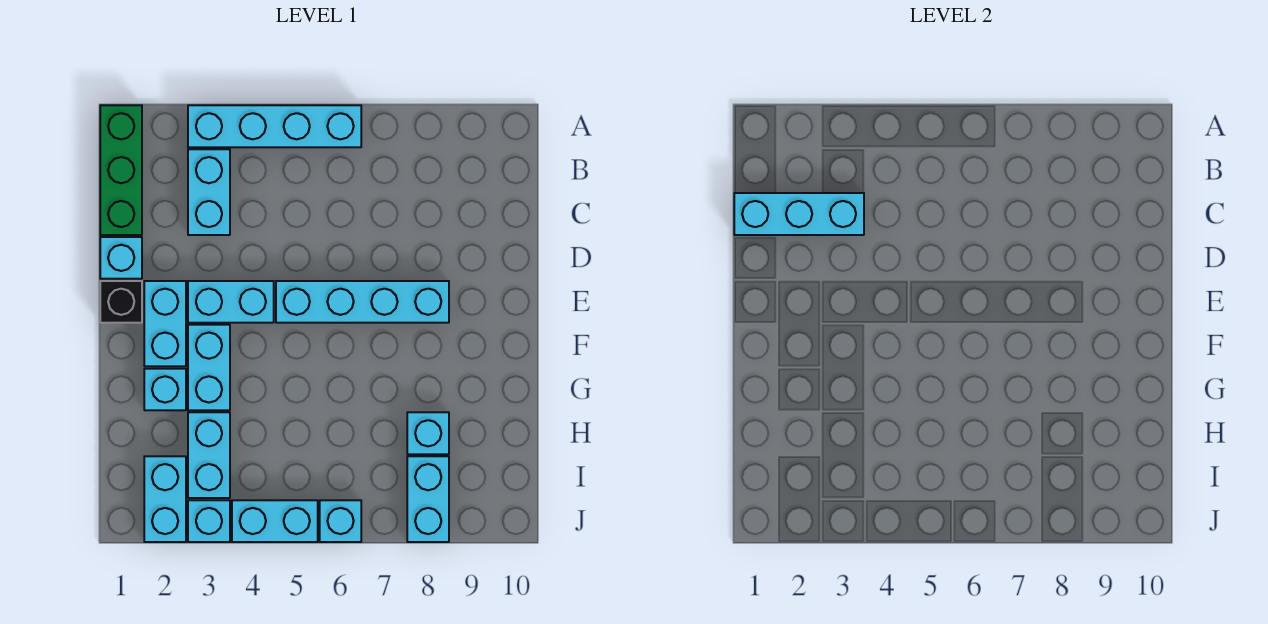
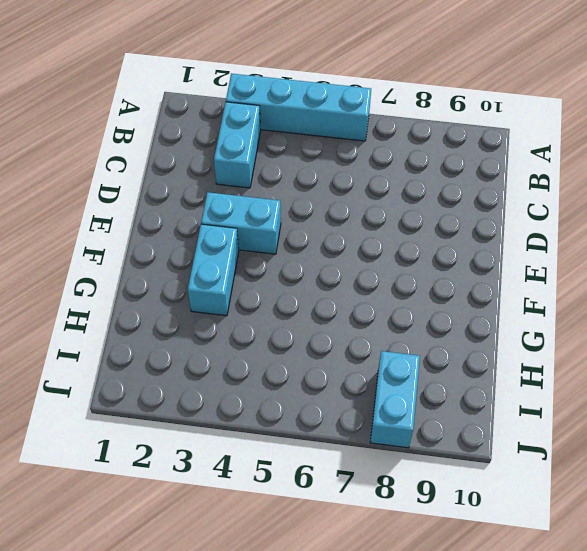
none -> green 1x3 brick [100,105,142,235]
none -> cyan 1x1 brick [100,237,142,279]
none -> black 1x1 brick [100,281,142,323]

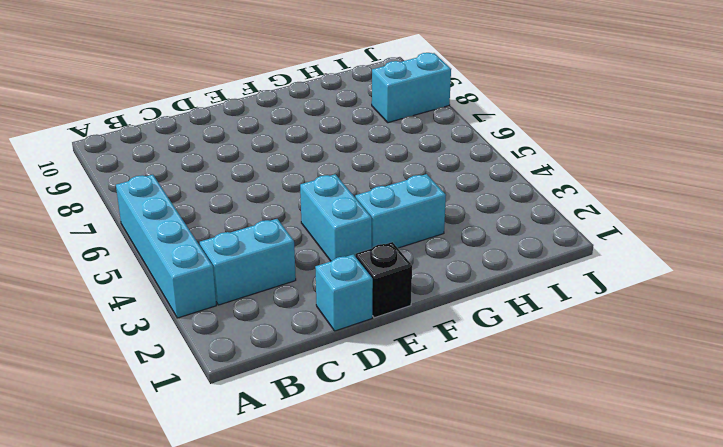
none -> green 1x3 brick [100,105,142,235]
none -> cyan 1x2 brick [144,281,186,366]
none -> cyan 1x4 brick [276,281,449,323]

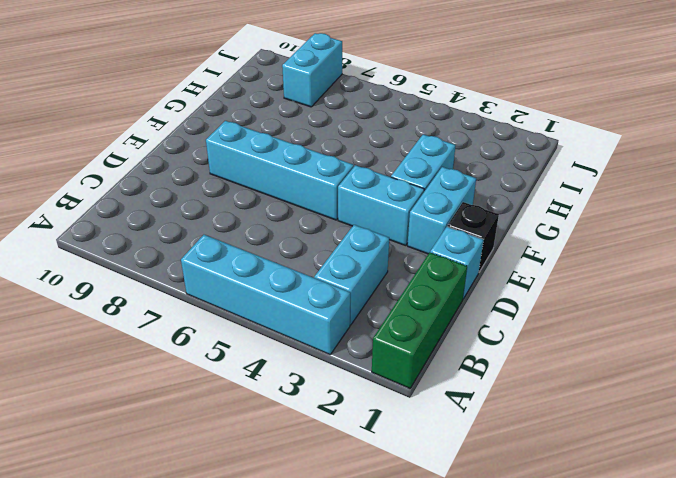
none -> cyan 1x1 brick [144,369,186,410]
none -> cyan 1x2 brick [188,412,230,498]
none -> cyan 1x1 brick [407,412,449,454]

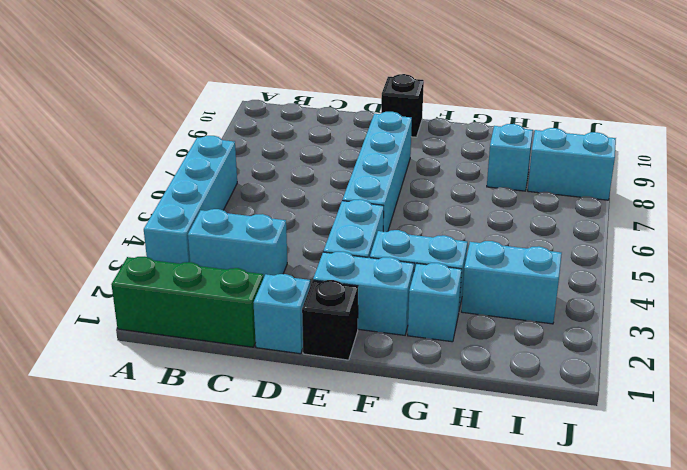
black 1x1 brick [381,74,424,137] -> none
none -> cyan 1x2 brick [144,456,186,542]
none -> cyan 1x1 brick [188,500,230,542]
none -> cyan 1x2 brick [232,500,318,542]

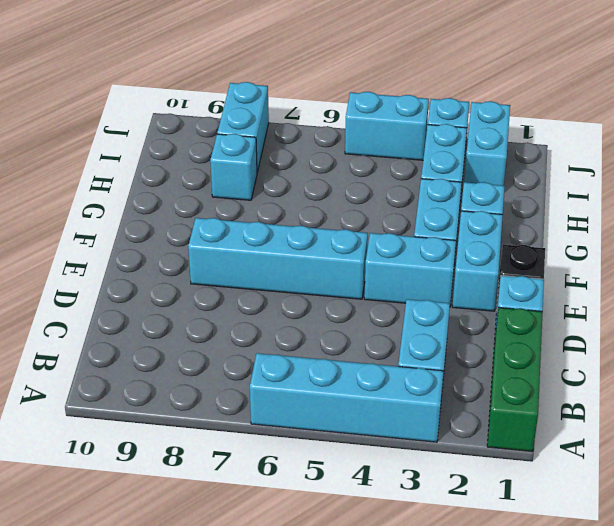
none -> cyan 1x1 brick [320,500,361,542]
none -> cyan 1x3 brick [734,193,864,235]

